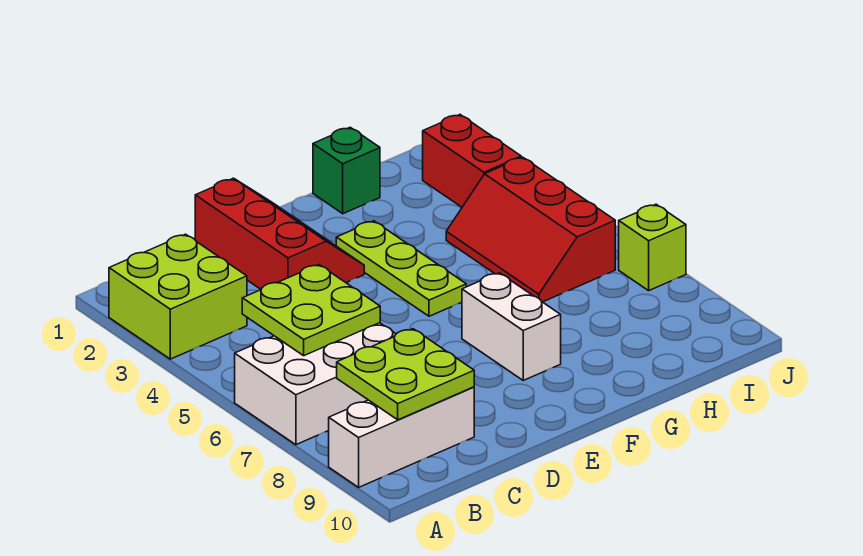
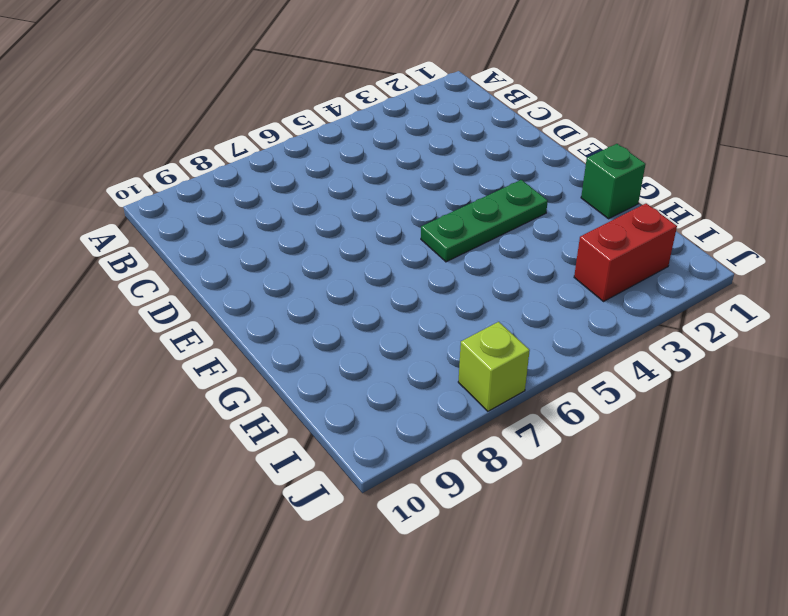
green 1x3 plate [421,180,548,262] -> lime 1x3 plate [336,221,466,316]
none -> lime 2x2 brick [109,234,247,359]
none -> white 2x3 brick [235,323,396,445]
none -> white 1x3 brick [329,387,474,487]

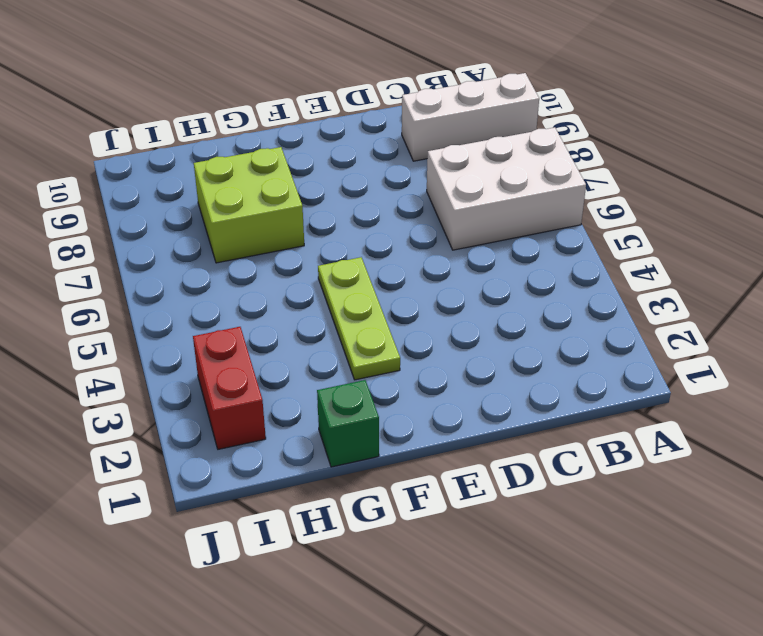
lime 2x2 brick [194,147,304,263] -> lime 2x2 brick moved to [109,234,247,359]
none -> red 2x3 slope [195,178,364,289]
none -> white 1x2 brick [462,273,561,380]
none -> red 2x3 slope [446,157,615,302]

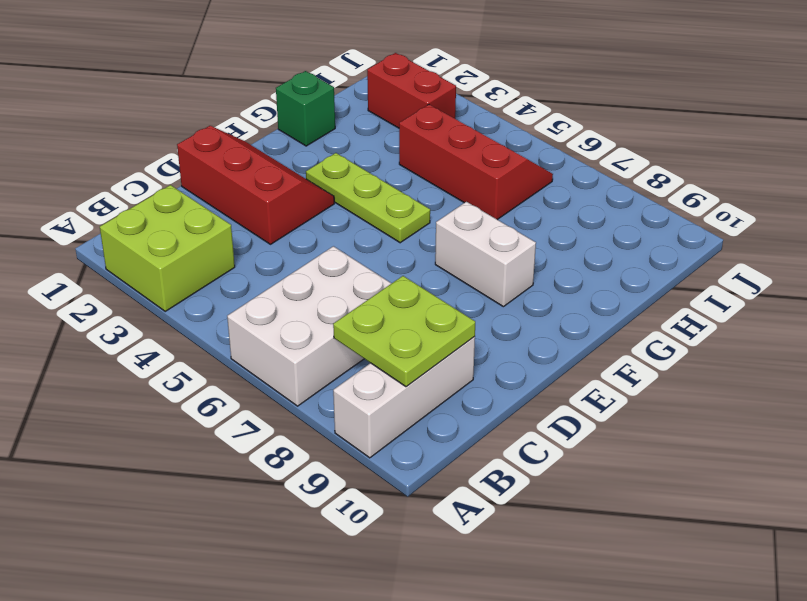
red 2x3 slope [399,105,553,220] -> red 2x3 slope turned to [446,157,615,302]
none -> lime 1x1 brick [619,204,686,291]
none -> lime 2x2 plate [242,265,380,356]

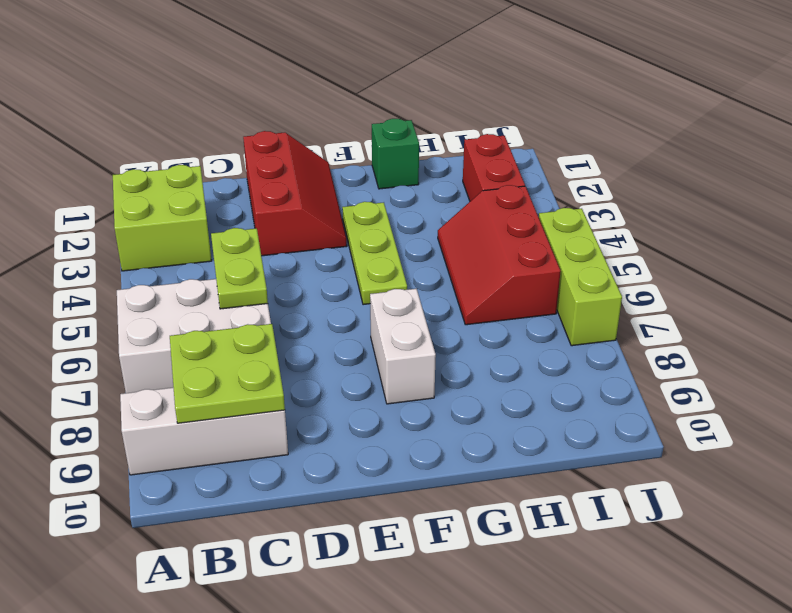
lime 1x2 plate [211,228,268,309] -> lime 2x2 plate [242,265,380,356]
lime 1x3 brick [539,208,622,346] -> lime 1x1 brick [619,204,686,291]

